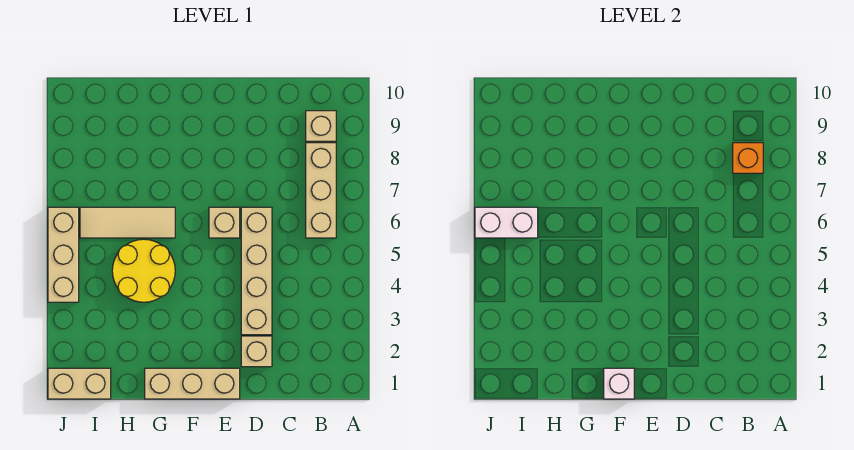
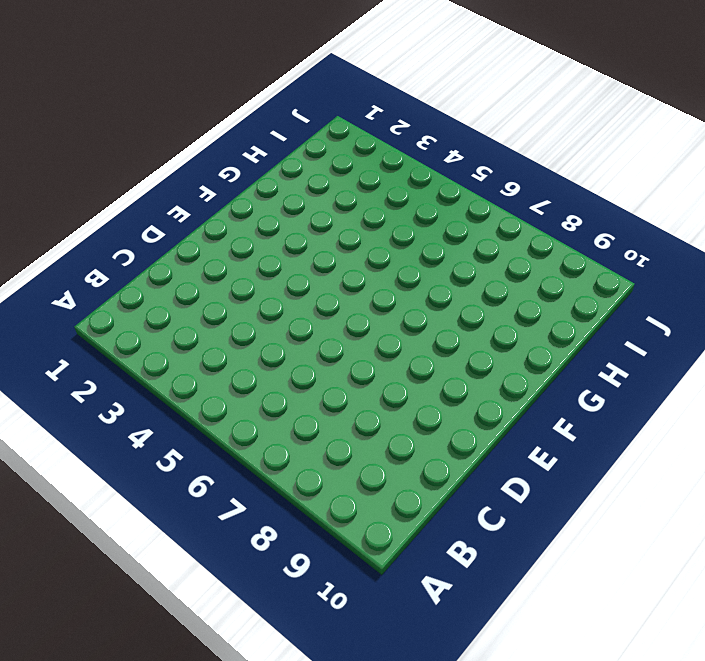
none -> tan 1x3 brick [306,143,336,238]
none -> tan 1x1 brick [306,111,336,141]
none -> tan 1x1 brick [241,336,272,367]

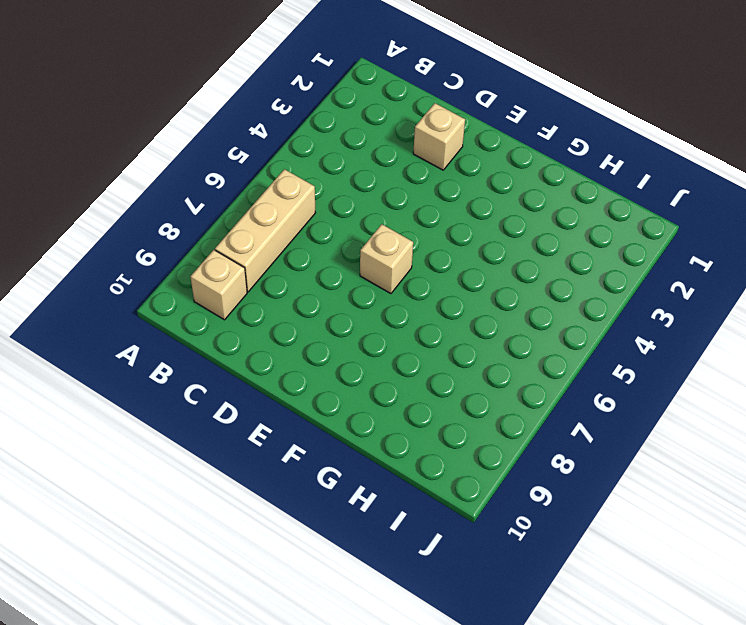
none -> tan 1x4 brick [241,207,272,335]
none -> tan 1x3 brick [145,368,240,399]
none -> yellow 2x2 round brick [112,239,175,302]

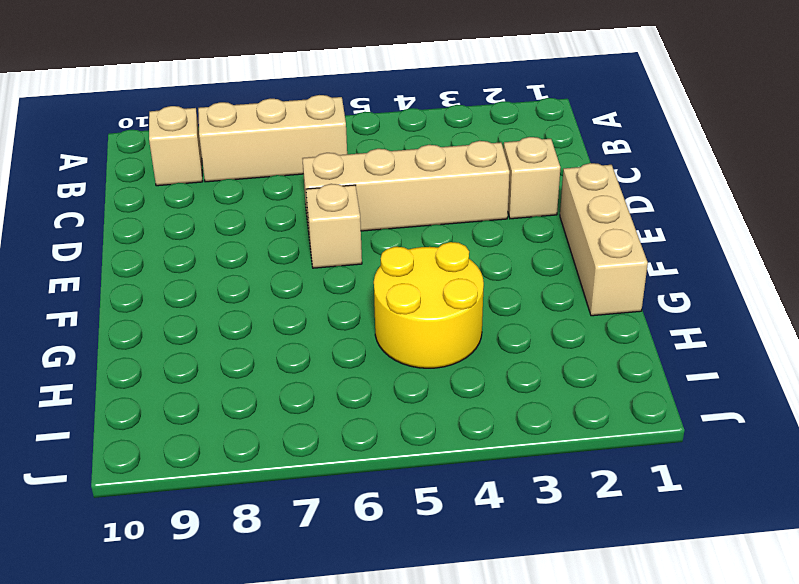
none -> tan 1x3 tile [80,207,175,238]
none -> tan 1x2 brick [48,368,111,399]
none -> tan 1x3 brick [48,207,79,302]

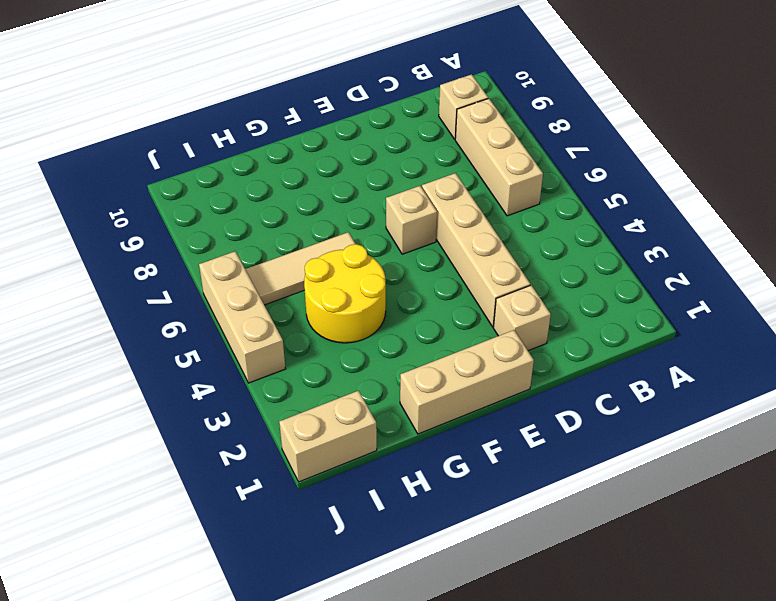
none -> orange 1x1 brick [733,143,763,173]
none -> white 1x1 brick [604,368,634,399]
none -> white 1x2 brick [475,207,538,238]

